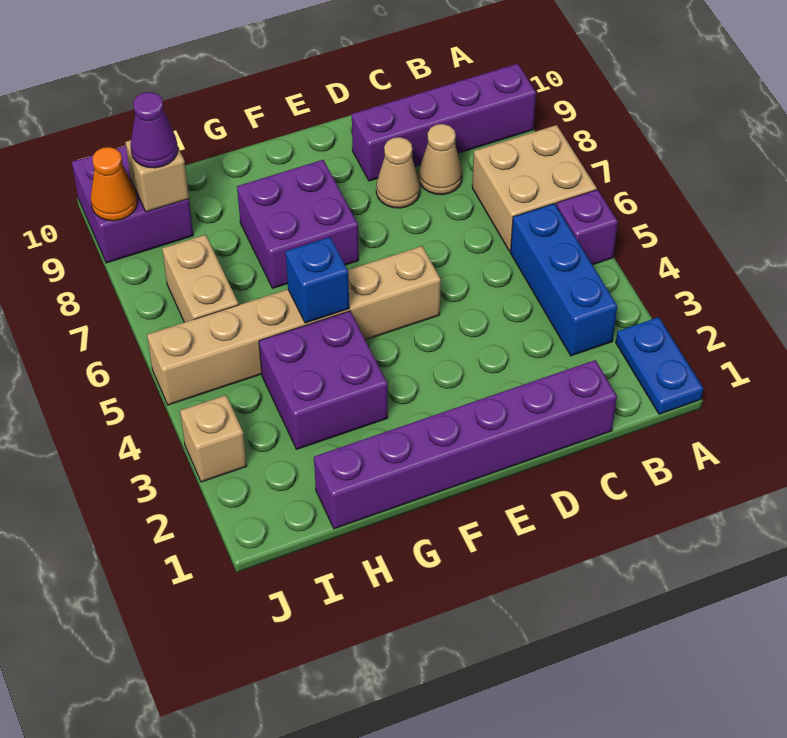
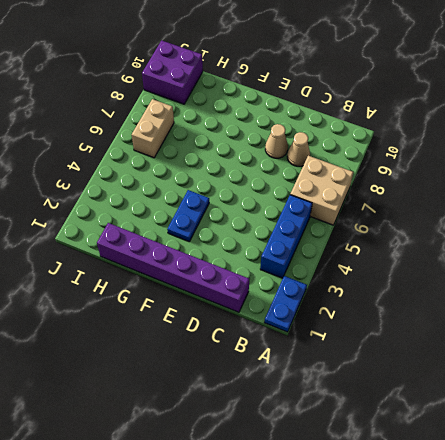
blue 1x2 plate [167,190,209,241] -> none
none -> purple 1x1 brick [556,190,618,265]
none -> purple 1x4 brick [352,64,536,181]
none -> tan 1x6 brick [147,246,441,405]

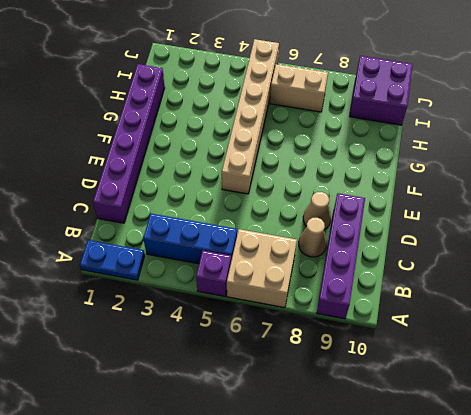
none -> purple 2x2 brick [237,160,359,288]
none -> purple 2x2 brick [259,311,388,449]
none -> tan 1x1 brick [180,395,247,482]

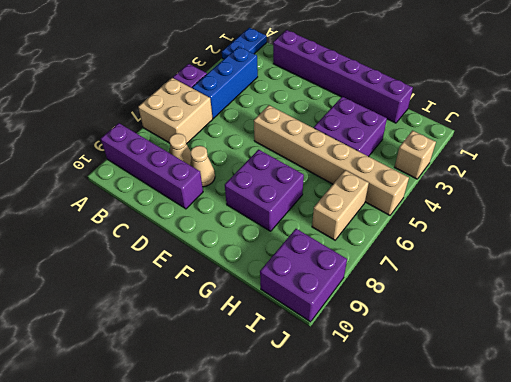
none -> blue 1x1 brick [286,237,349,323]
none -> tan 1x1 brick [125,140,189,212]
none -> orange 1x1 cone [91,147,137,221]

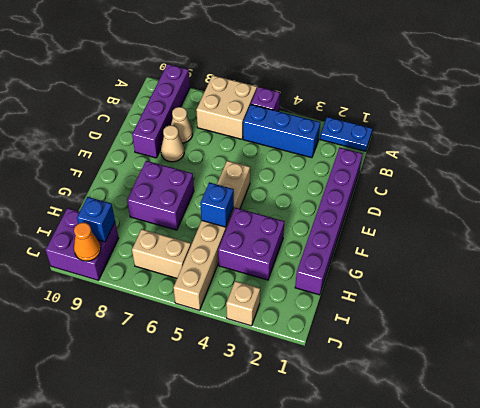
blue 1x1 brick [77,197,115,242] -> tan 1x1 brick [125,140,189,212]
none -> purple 1x1 cone [130,92,178,168]

